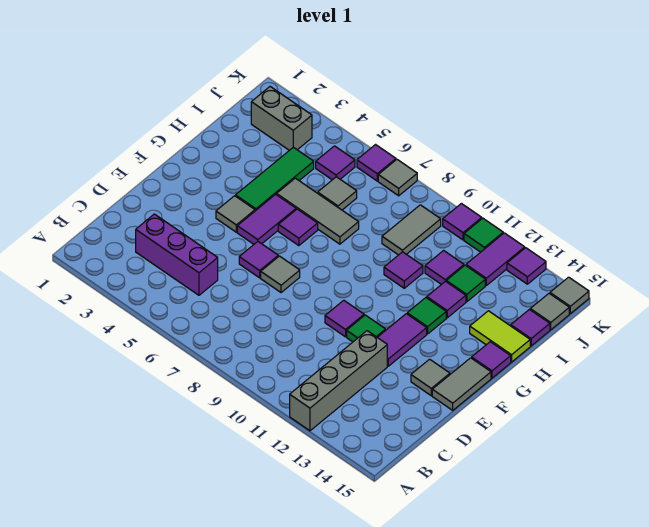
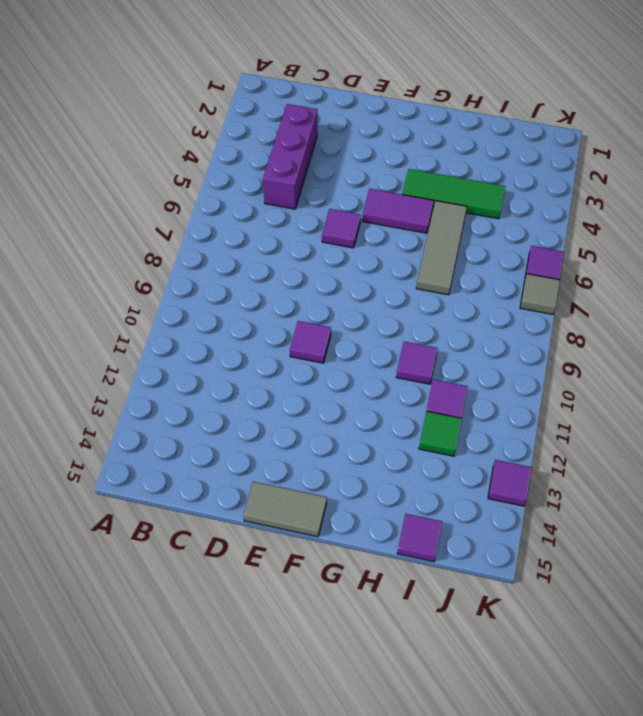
none -> grey 1x4 brick [290,331,387,431]
none -> grey 1x1 tile [261,256,300,293]
none -> green 1x1 tile [347,315,386,342]
none -> purple 1x2 tile [377,314,427,366]

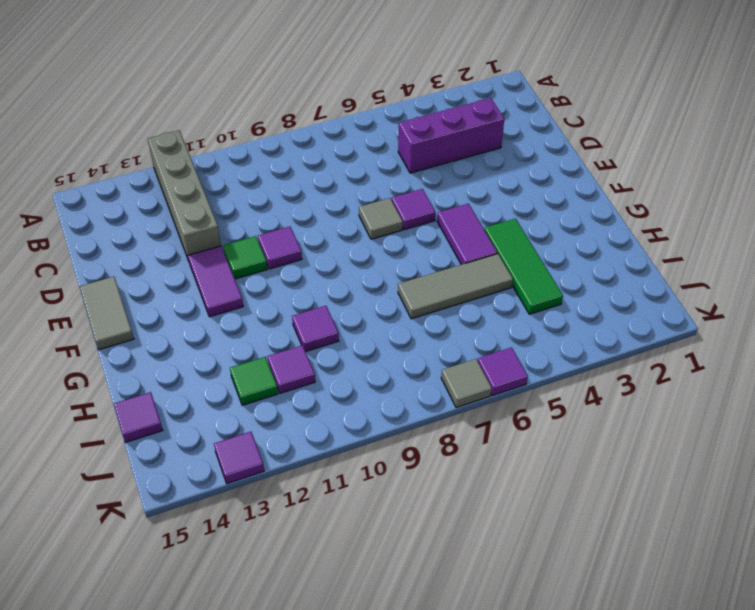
none -> grey 1x1 tile [411,359,450,396]
none -> grey 1x1 tile [216,196,255,232]
none -> purple 1x1 tile [278,209,318,246]
none -> green 1x1 tile [407,298,446,334]

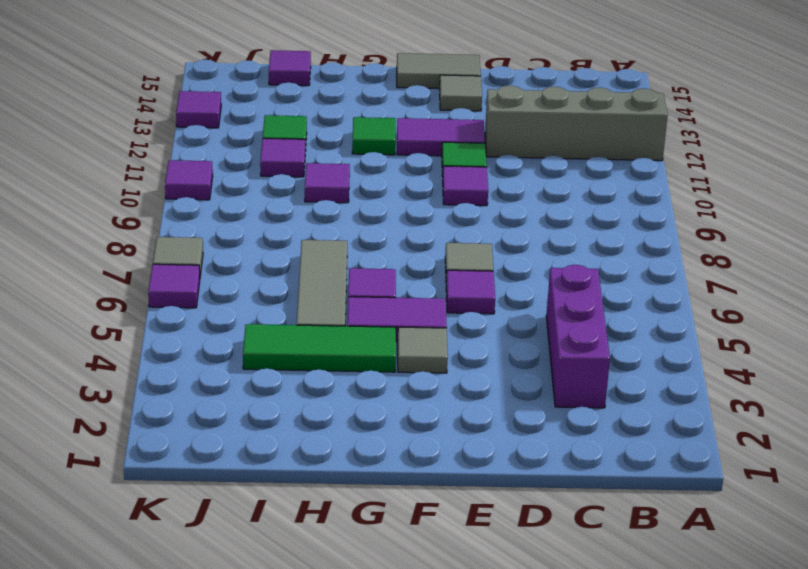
none -> purple 1x1 tile [472,342,511,378]
none -> purple 1x1 tile [427,281,466,318]
none -> lime 1x2 tile [470,311,530,362]
none -> grey 1x1 tile [318,177,357,210]

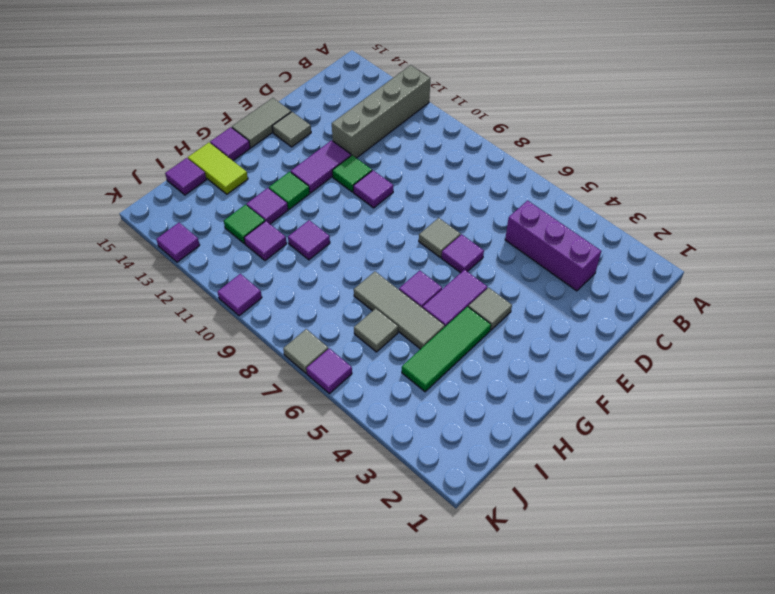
none -> grey 1x2 tile [382,205,441,255]
none -> grey 1x2 brick [251,87,312,150]
none -> purple 1x1 tile [316,146,355,180]
none -> purple 1x2 tile [466,233,525,285]

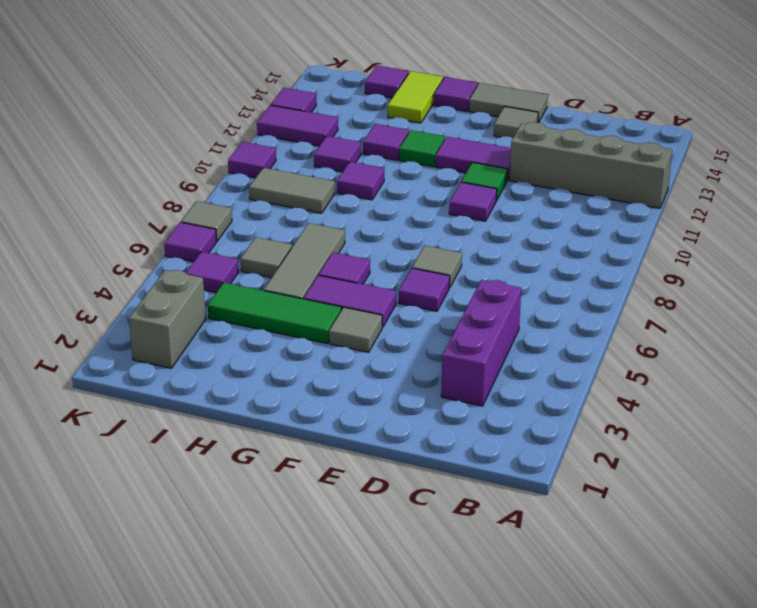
none -> green 1x1 tile [446,265,485,302]
none -> grey 1x1 tile [530,294,569,330]
none -> green 1x1 tile [464,218,503,252]
none -> grey 1x1 tile [550,277,589,314]

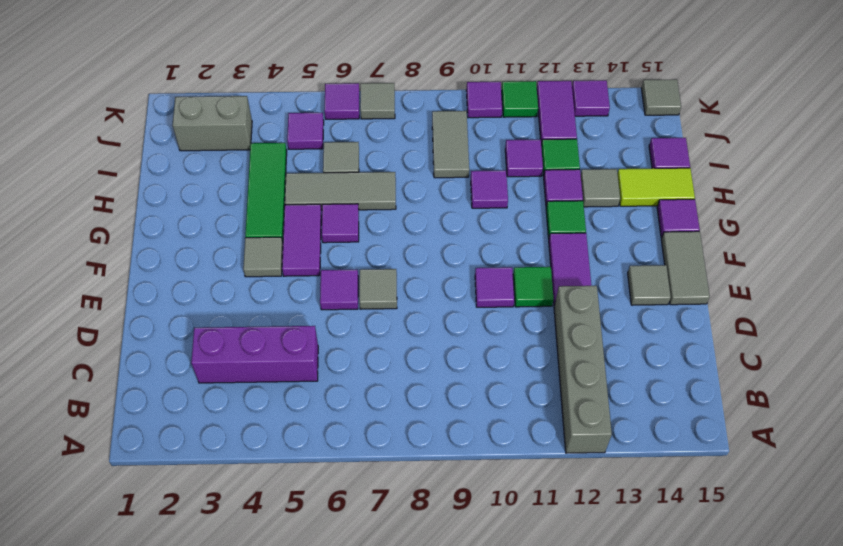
grey 1x1 tile [581,169,620,207] -> grey 1x1 tile moved to [530,294,569,330]

